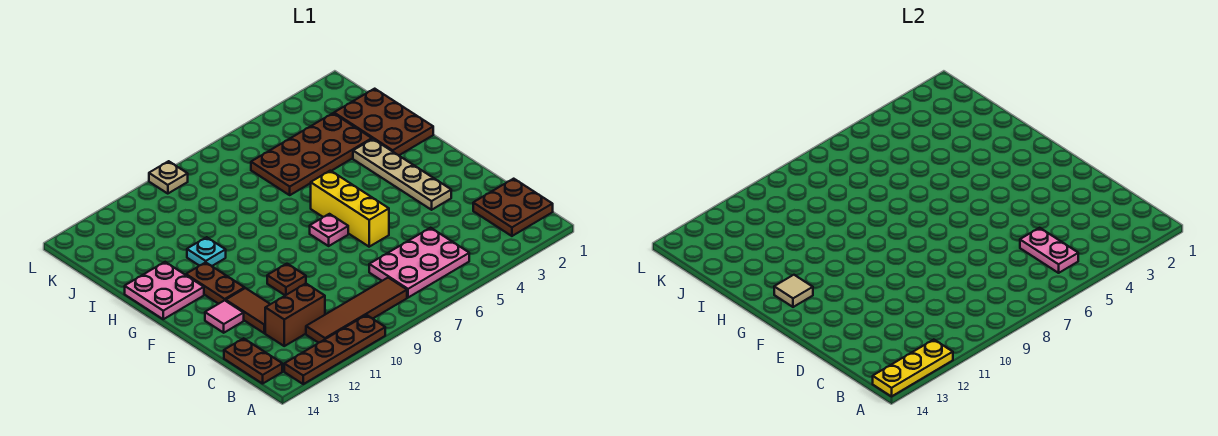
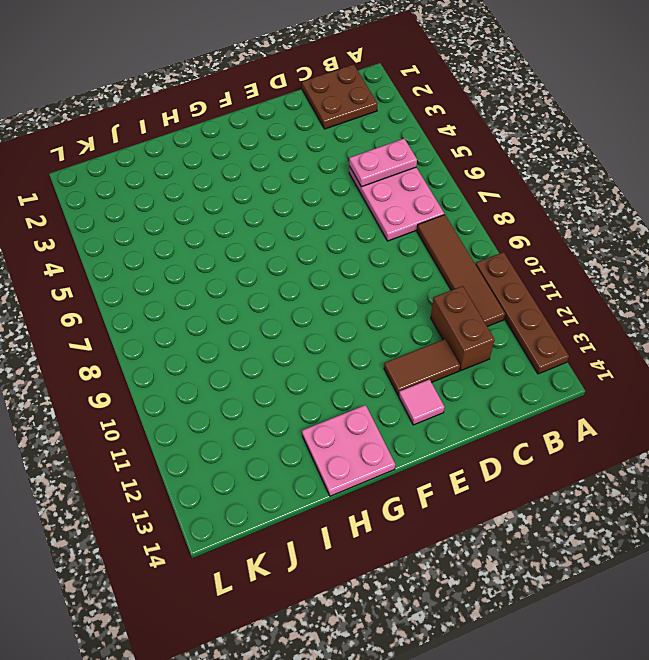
none -> brown 1x2 plate [224,338,282,384]
none -> tan 1x4 plate [353,139,451,210]
none -> yellow 1x3 brick [311,171,389,247]

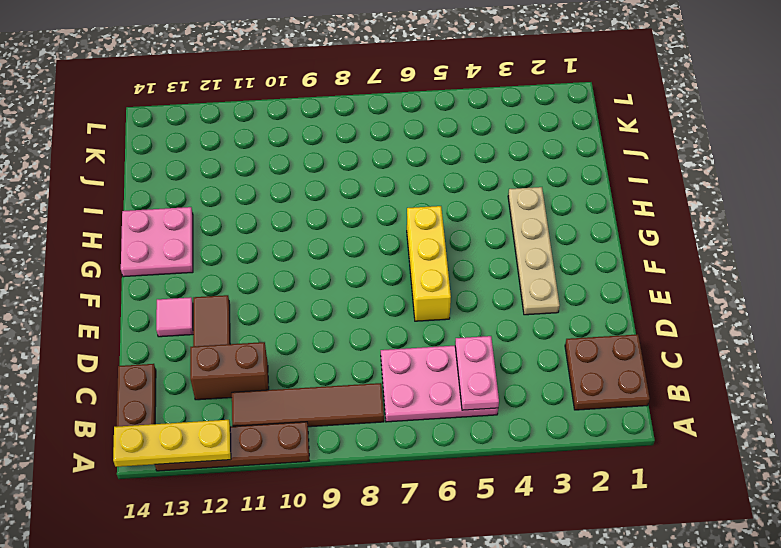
none -> brown 1x1 plate [267,264,306,295]
none -> pink 1x1 plate [310,214,348,246]
none -> brown 1x2 plate [186,262,245,304]

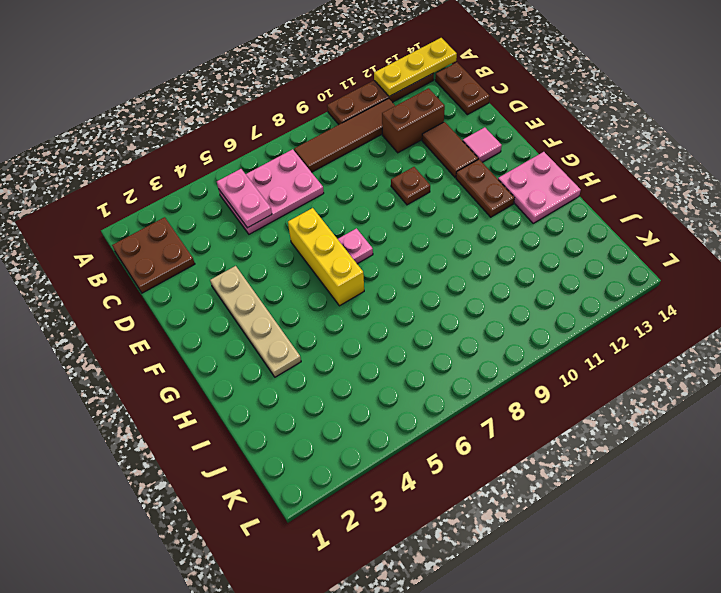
none -> brown 2x3 plate [334,89,433,155]
none -> cyan 1x1 plate [187,237,226,266]
none -> brown 2x4 plate [251,113,372,195]

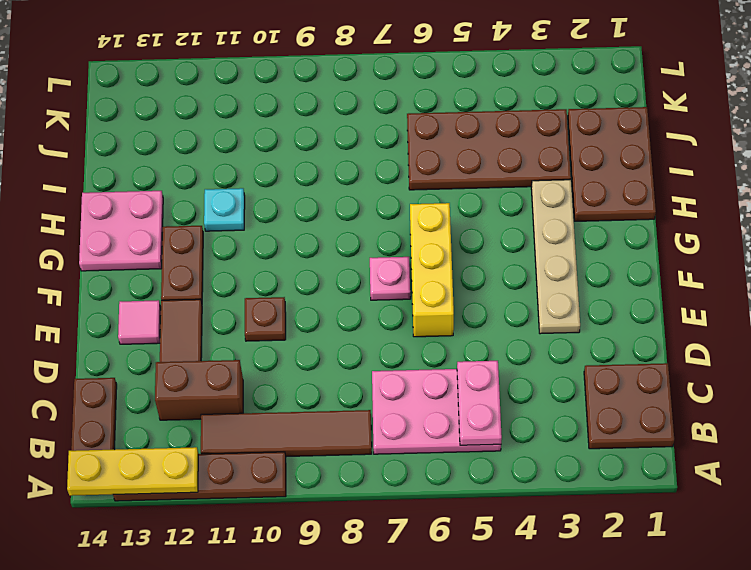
none -> tan 1x1 plate [149,161,188,194]
none -> tan 1x1 tile [774,275,813,307]

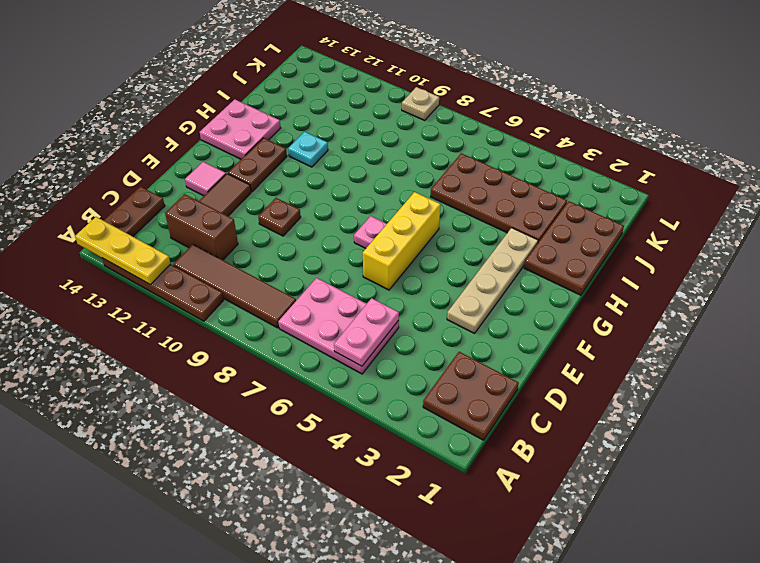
none -> tan 1x1 tile [774,275,813,307]

